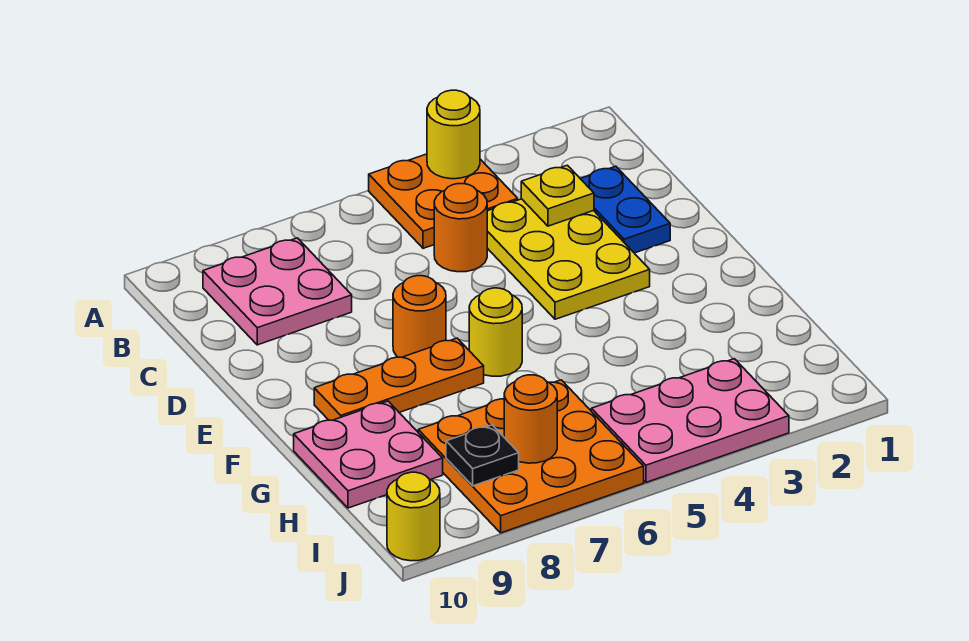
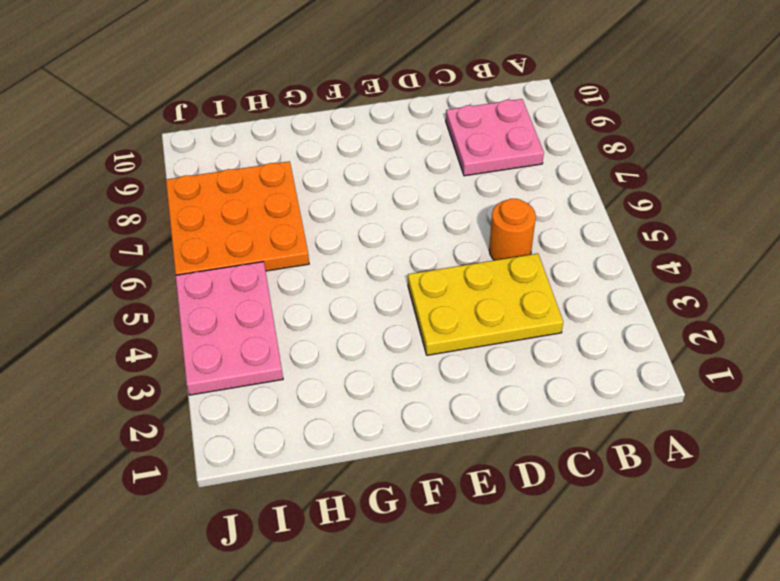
none -> orange 2x2 plate [369,154,518,248]
none -> blue 1x2 plate [581,166,670,253]
none -> orange 1x1 round brick [393,276,446,357]

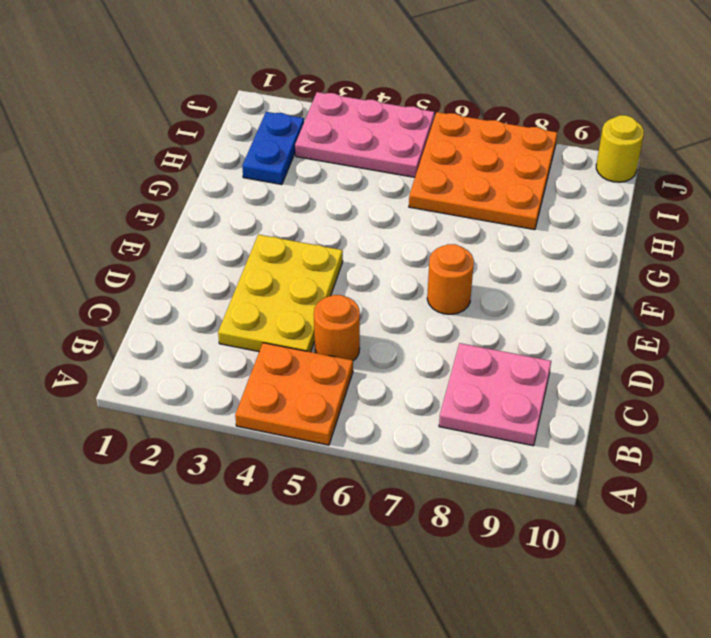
blue 1x2 plate [242,112,304,185] -> blue 1x2 plate moved to [581,166,670,253]
none -> yellow 1x1 round brick [469,288,522,376]
none -> orange 1x3 plate [314,338,484,420]
none -> pink 2x2 plate [294,401,443,508]

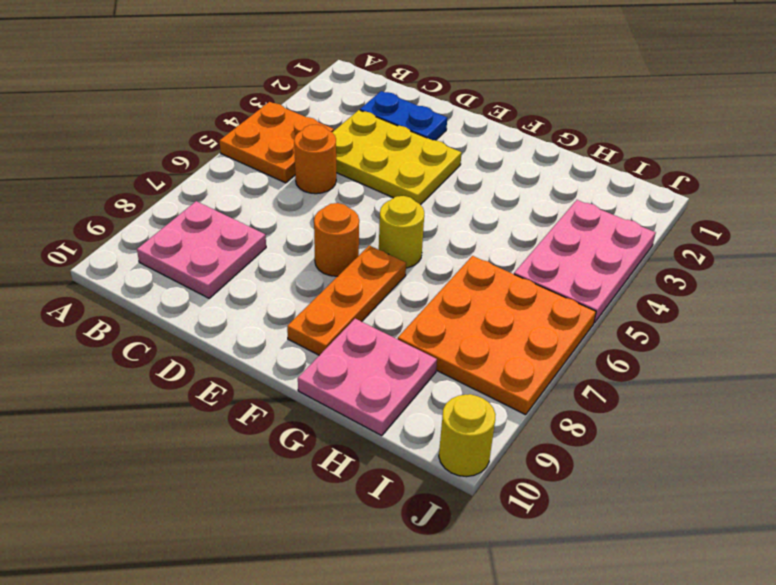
none -> yellow 1x1 round brick [427,90,480,179]
none -> yellow 1x1 plate [521,165,594,226]
none -> orange 1x1 round brick [504,375,557,463]

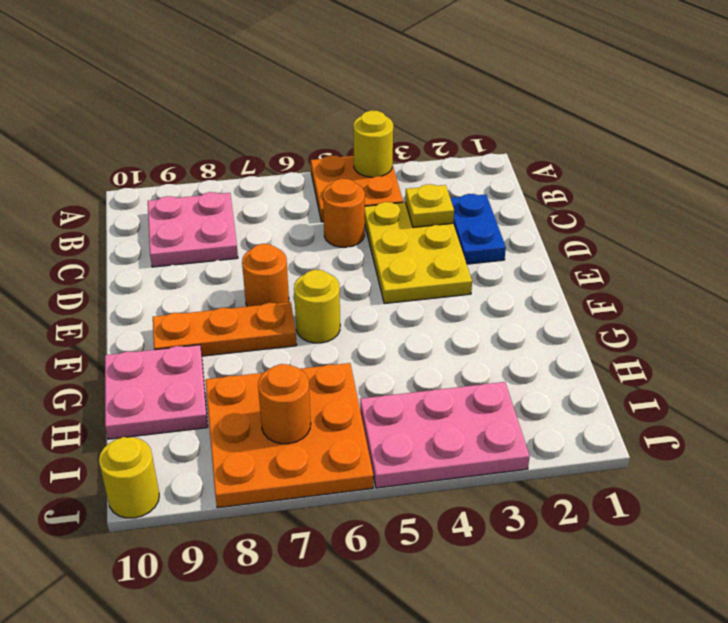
none -> black 1x1 plate [446,425,519,486]

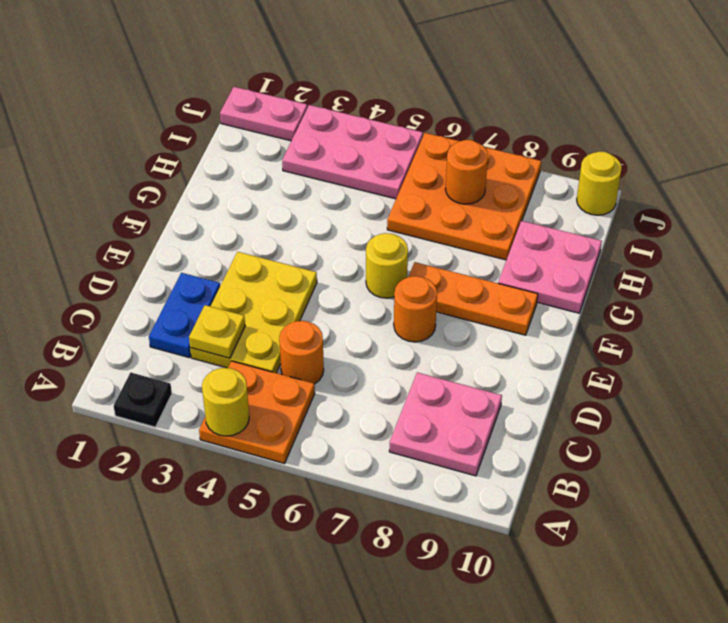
black 1x1 plate [114,373,172,427] -> black 1x1 plate moved to [446,425,519,486]
pink 1x2 plate [220,87,307,141] -> none

